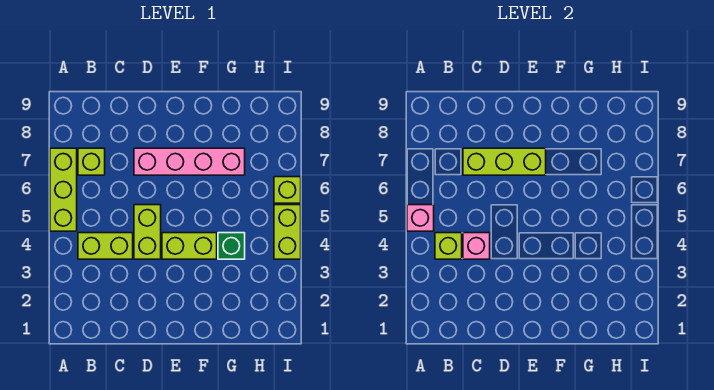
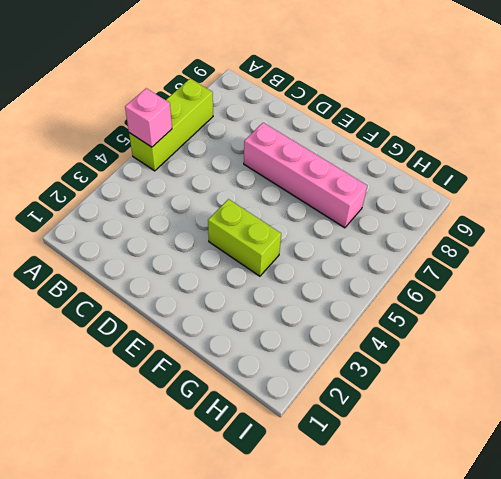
none -> lime 1x2 brick [78,233,133,259]
none -> lime 1x1 brick [78,148,105,175]
none -> lime 1x2 brick [134,205,161,259]

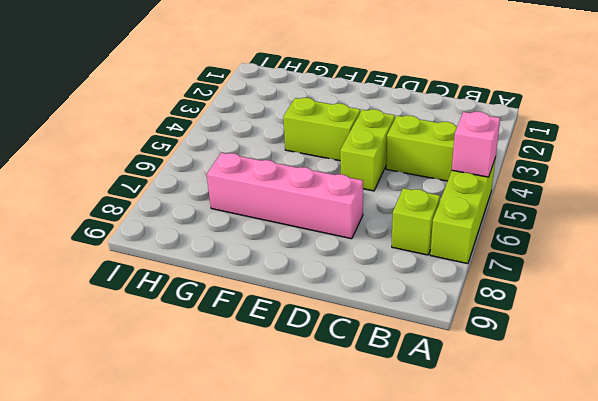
none -> green 1x1 brick [218,233,245,259]
none -> lime 1x2 brick [274,205,301,259]
none -> lime 1x1 brick [274,177,301,203]

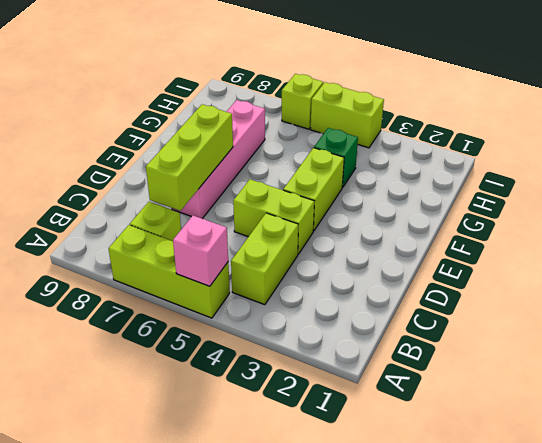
none -> lime 1x1 brick [435,233,462,259]
none -> pink 1x1 brick [463,233,490,259]

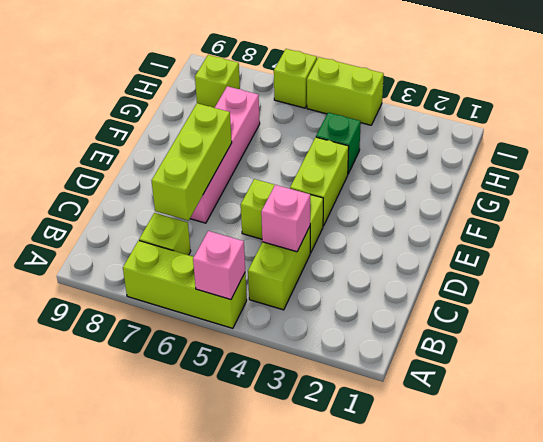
lime 1x1 brick [195,55,240,108] -> lime 1x1 brick moved to [435,233,462,259]

